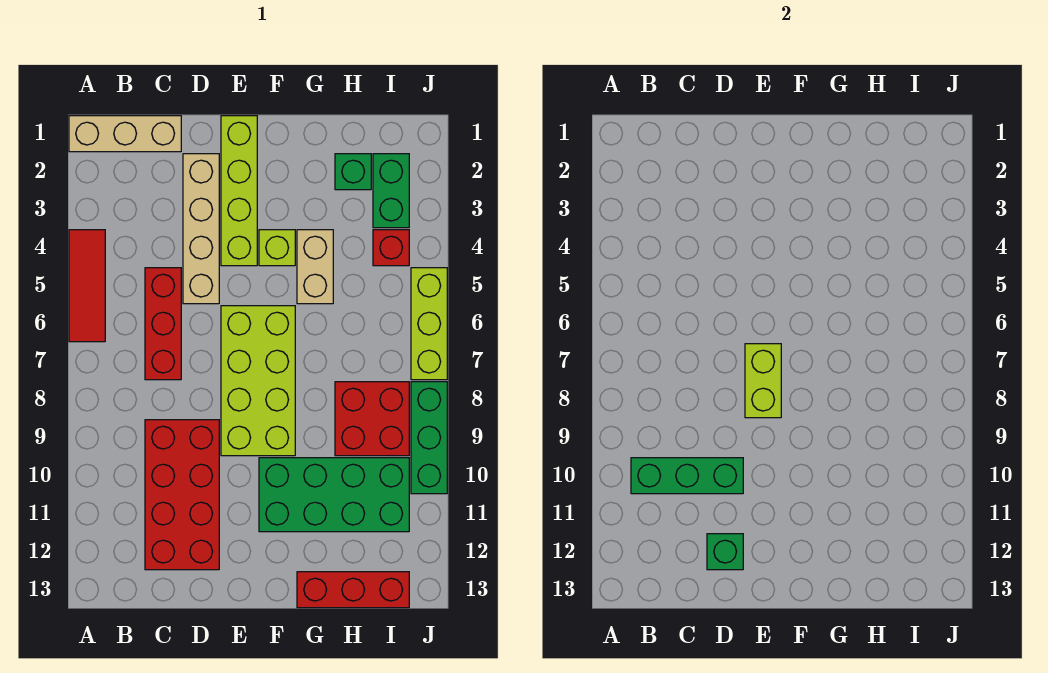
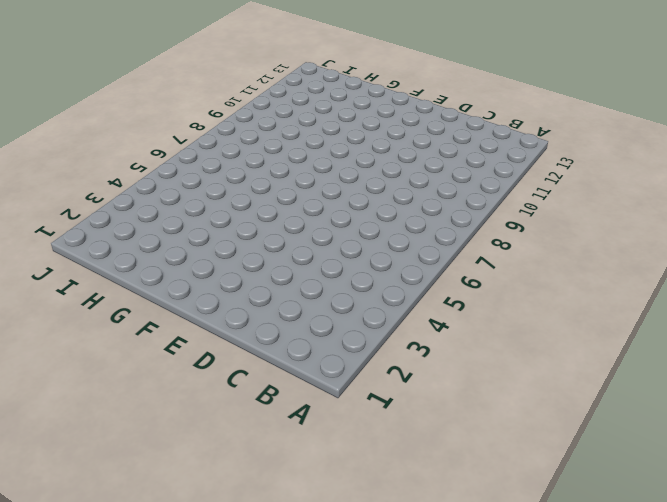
none -> tan 1x3 brick [69,116,181,152]
none -> red 1x3 tile [69,230,105,342]
none -> red 1x3 brick [145,268,181,380]

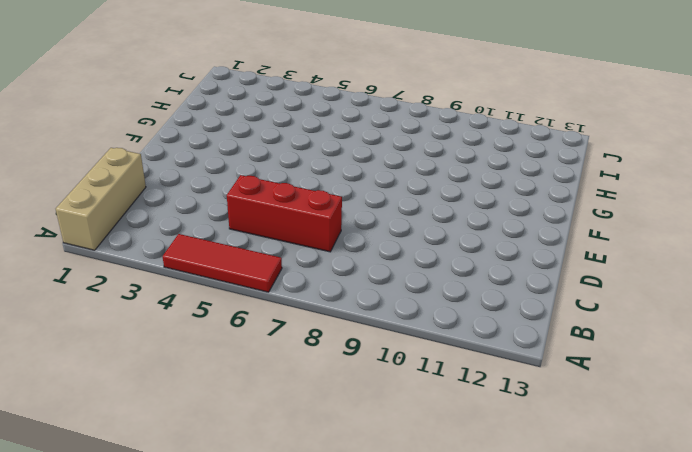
none -> red 2x4 brick [145,420,219,570]
none -> tan 1x4 brick [183,154,219,304]
none -> lime 1x4 brick [221,116,257,266]

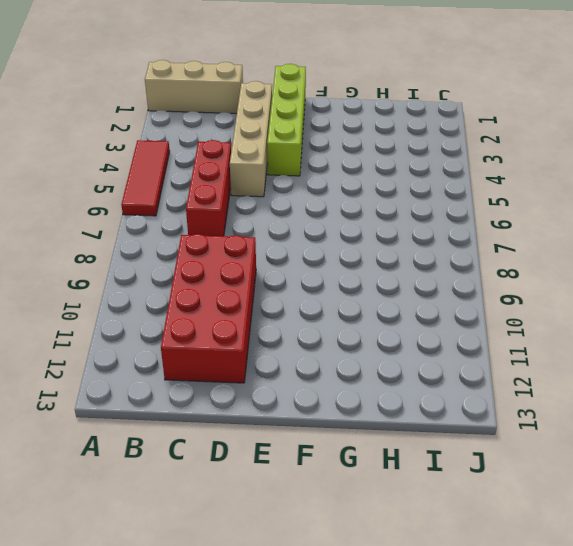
none -> lime 2x4 brick [221,306,295,456]
none -> lime 1x1 brick [259,230,295,266]
none -> green 2x4 brick [259,458,409,532]

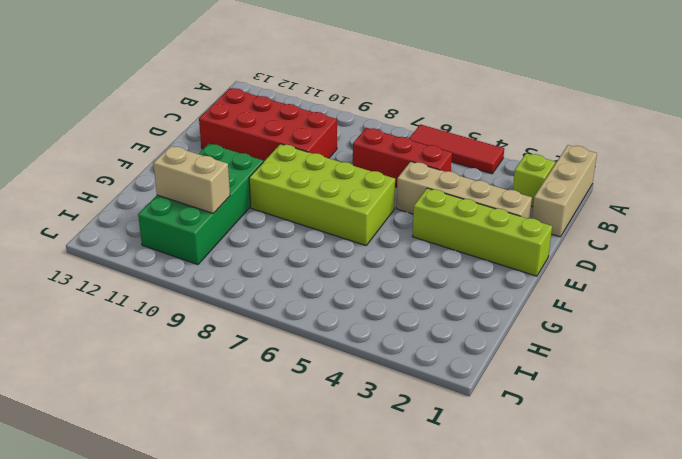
lime 1x1 brick [513,153,555,207] -> lime 1x1 brick moved to [259,230,295,266]
tan 1x2 brick [153,146,230,213] -> tan 1x2 brick moved to [297,230,333,304]
none -> red 1x3 brick [297,572,409,608]
none -> green 1x1 brick [335,154,371,190]
none -> red 2x2 brick [335,382,409,456]

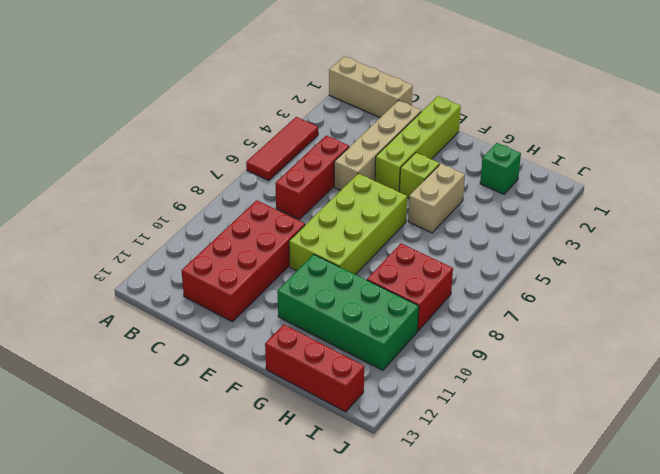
none -> green 1x2 brick [373,154,409,228]
none -> red 1x1 brick [373,230,409,266]
none -> lime 1x3 brick [411,268,447,380]

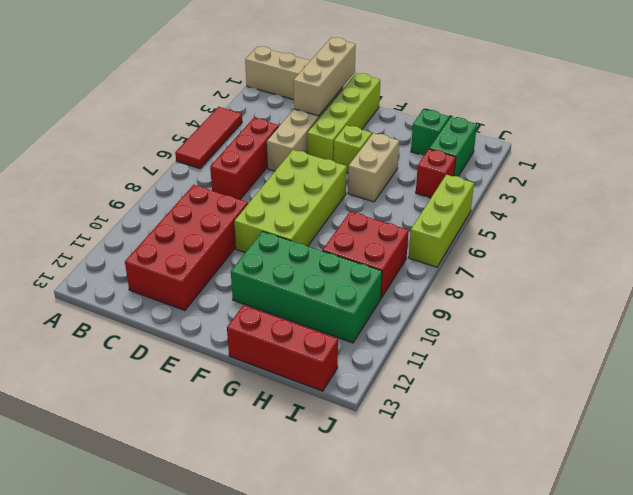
tan 1x3 brick [293,37,356,116] -> none
none -> green 1x3 brick [411,382,447,494]
none -> green 1x3 brick [631,458,743,494]
none -> green 1x1 brick [707,534,743,570]

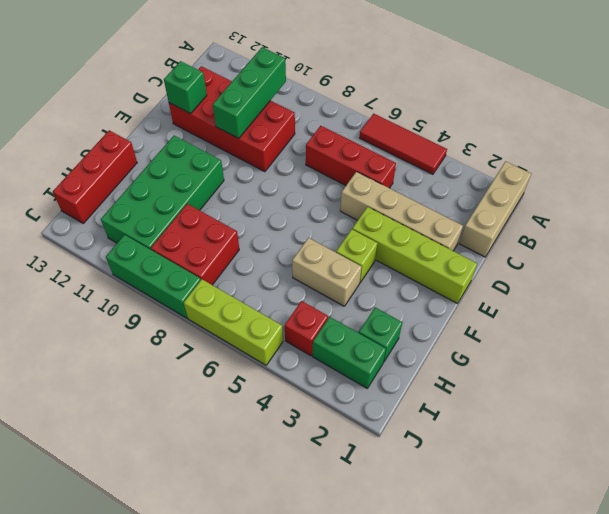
none -> lime 2x4 brick [221,306,295,456]
none -> lime 1x2 brick [745,344,781,418]

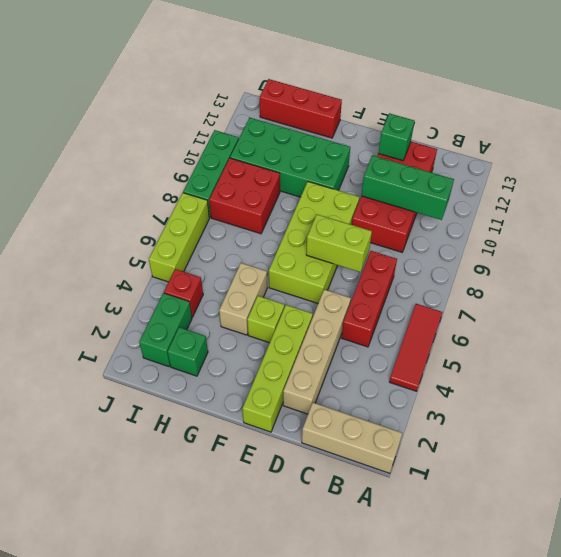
lime 1x2 brick [306,214,372,272] -> lime 1x2 brick turned to [745,344,781,418]

